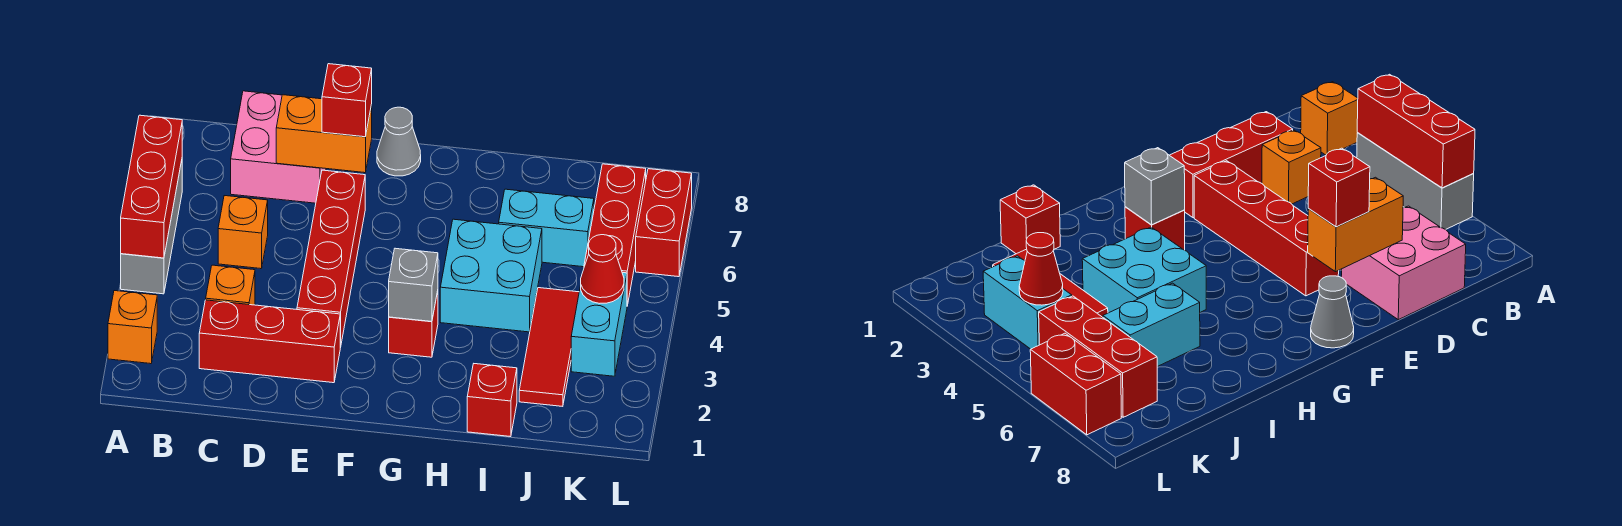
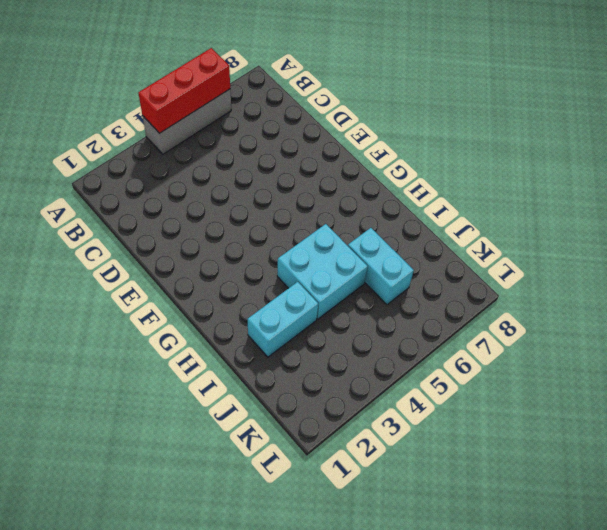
cyan 1x2 brick [248,282,318,357] -> cyan 1x2 brick moved to [571,272,627,376]
none -> orange 1x1 brick [108,291,157,364]
none -> red 1x3 brick [199,300,340,383]
none -> orange 1x1 brick [206,265,255,305]

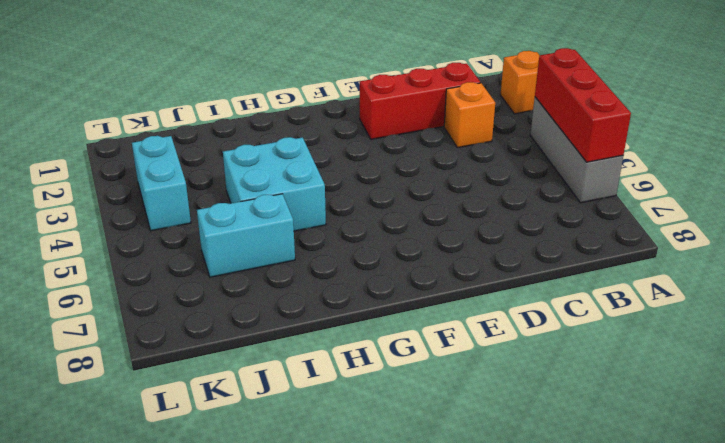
none -> orange 1x1 brick [218,196,268,269]
none -> pink 2x2 brick [231,91,326,203]
none -> red 1x4 brick [297,170,365,348]

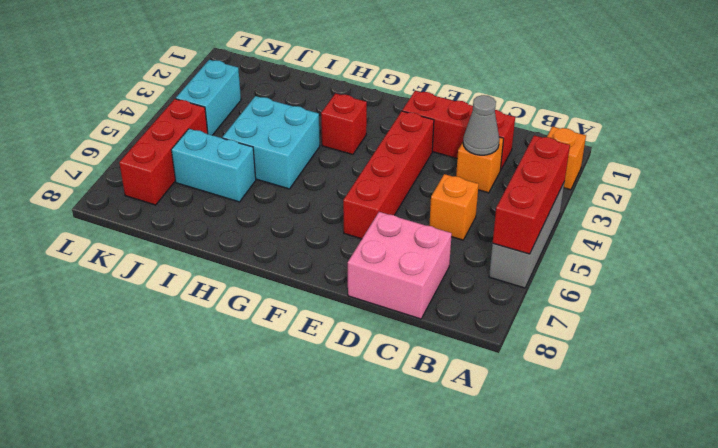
grey 1x1 cone [463,95,499,155] -> grey 1x1 cone moved to [377,107,421,176]
none -> red 1x1 brick [467,364,517,437]
none -> red 1x3 tile [519,288,579,406]
none -> red 1x2 brick [636,169,692,277]

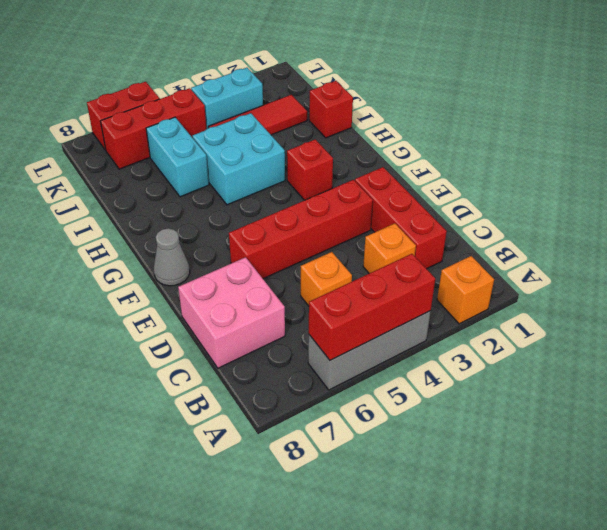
none -> orange 1x2 brick [276,95,372,173]
none -> grey 1x1 brick [389,248,438,322]
none -> red 1x1 cone [581,235,624,303]

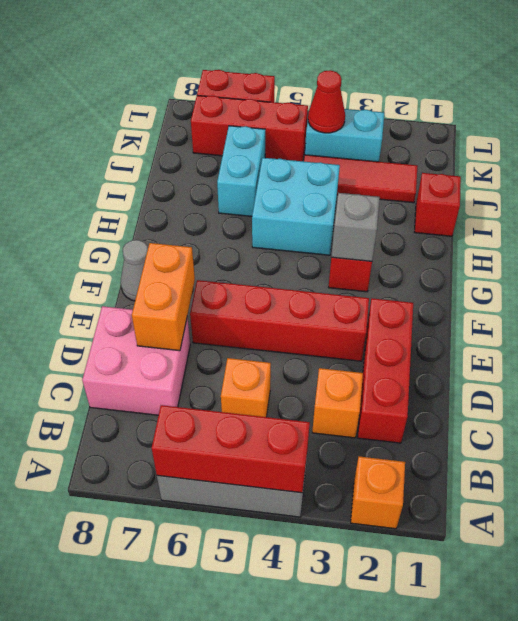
none -> red 1x1 brick [322,64,372,137]

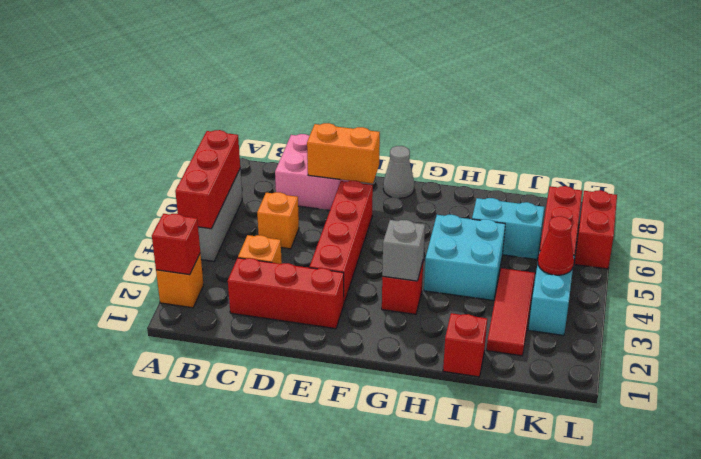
red 1x1 brick [152,214,200,275] -> red 1x1 brick moved to [322,64,372,137]

